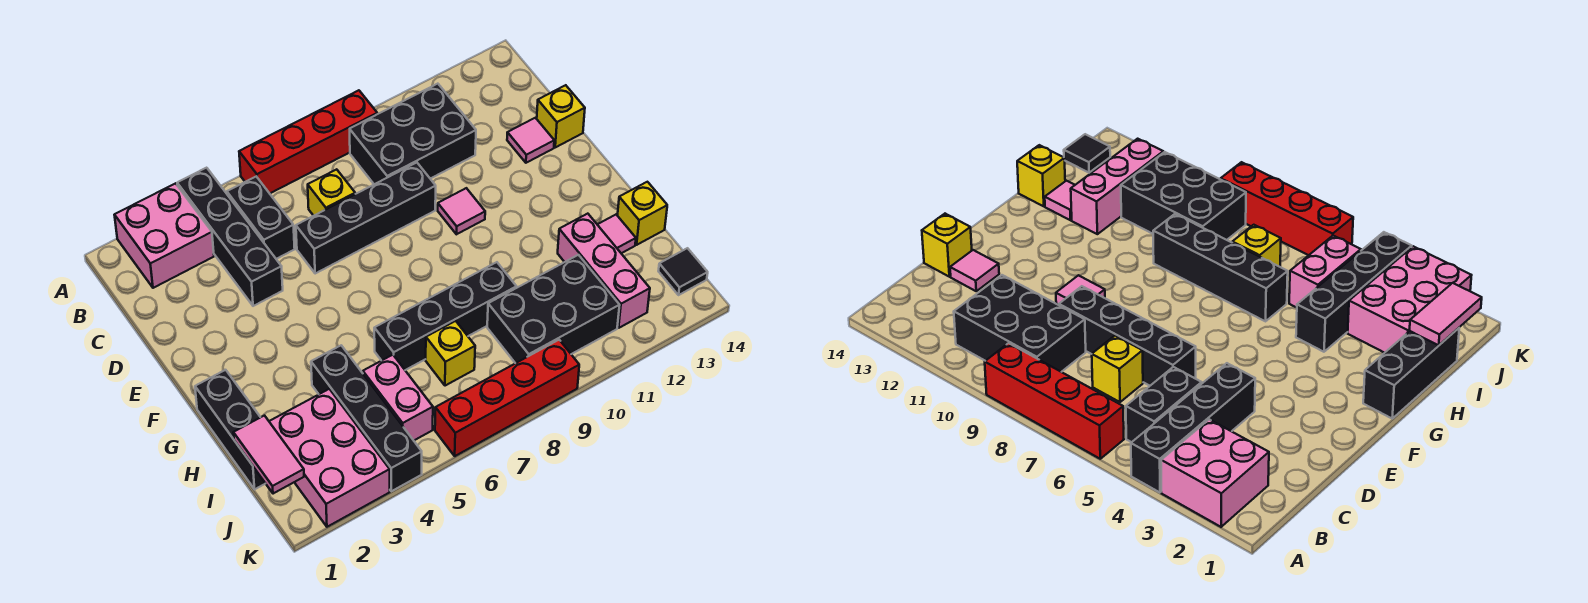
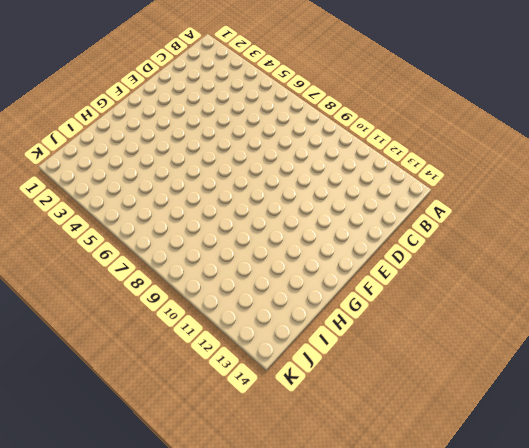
none -> pink 2x2 brick [114,183,214,288]
none -> black 1x4 brick [177,168,283,306]
none -> red 1x4 brick [239,90,377,193]

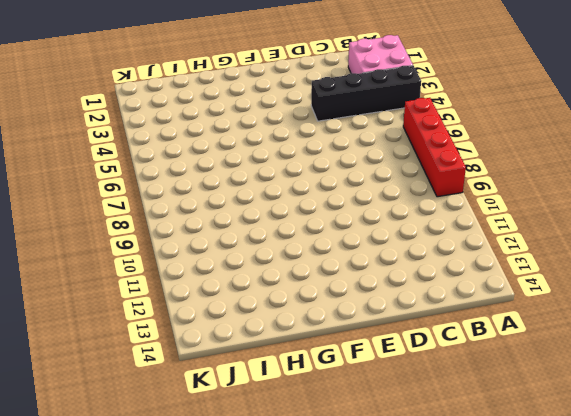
none -> black 1x2 brick [227,177,295,259]
none -> black 2x3 brick [350,84,476,184]
none -> yellow 1x1 brick [308,169,355,216]

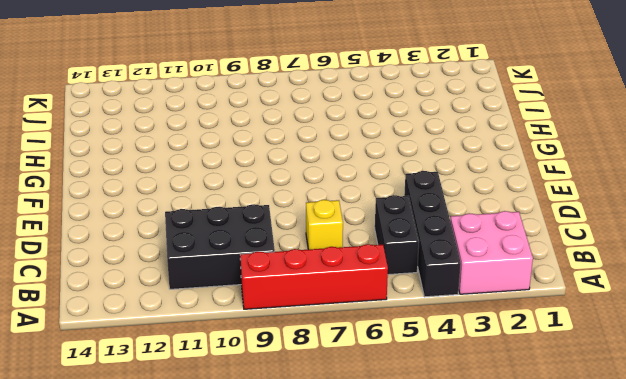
none -> black 1x4 brick [296,163,436,274]
none -> pink 1x1 tile [507,118,554,163]
none -> yellow 1x1 brick [537,85,585,147]

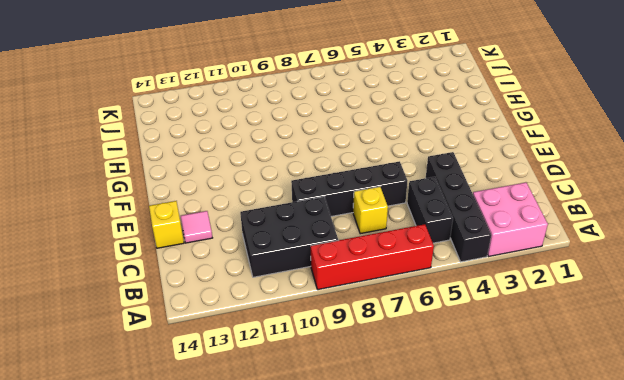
none -> pink 1x1 tile [438,188,485,234]
none -> black 1x3 brick [195,370,265,489]
none -> black 1x4 brick [311,345,422,491]

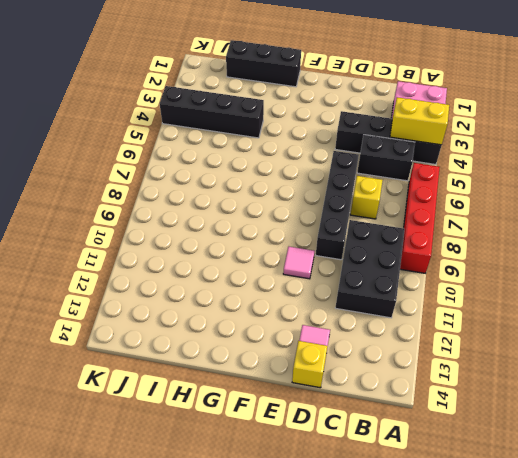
yellow 1x2 brick [390,97,449,145] -> none
none -> black 1x4 brick [374,262,517,370]
none -> pink 1x3 brick [558,214,650,328]
none -> pink 1x1 tile [597,215,636,253]

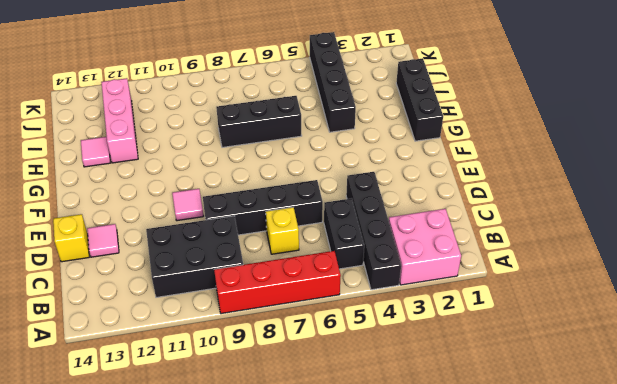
black 1x3 brick [216,96,302,147] -> black 1x4 brick [374,262,517,370]
none -> yellow 1x1 brick [617,182,667,245]
none -> pink 2x3 brick [269,389,390,527]
none -> pink 1x2 brick [363,355,433,440]

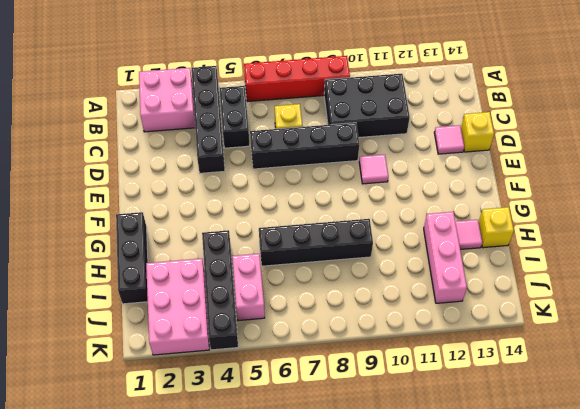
none -> yellow 1x1 brick [426,321,475,386]
none -> black 2x3 brick [487,255,620,363]
none -> black 1x1 tile [659,248,708,295]

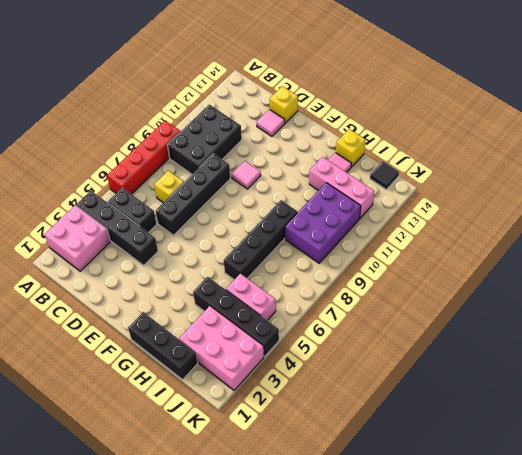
purple 2x3 brick [285,183,361,263] -> black 2x3 brick [487,255,620,363]
none -> yellow 1x1 brick [426,321,475,386]
none -> red 1x4 brick [435,340,579,456]
none -> pink 1x2 tile [233,416,304,494]

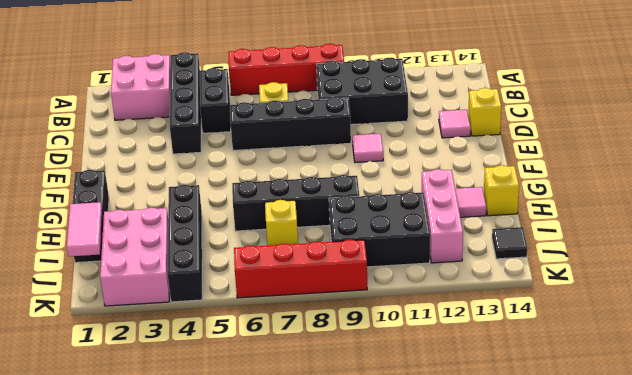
none -> pink 1x2 brick [363,355,433,440]

